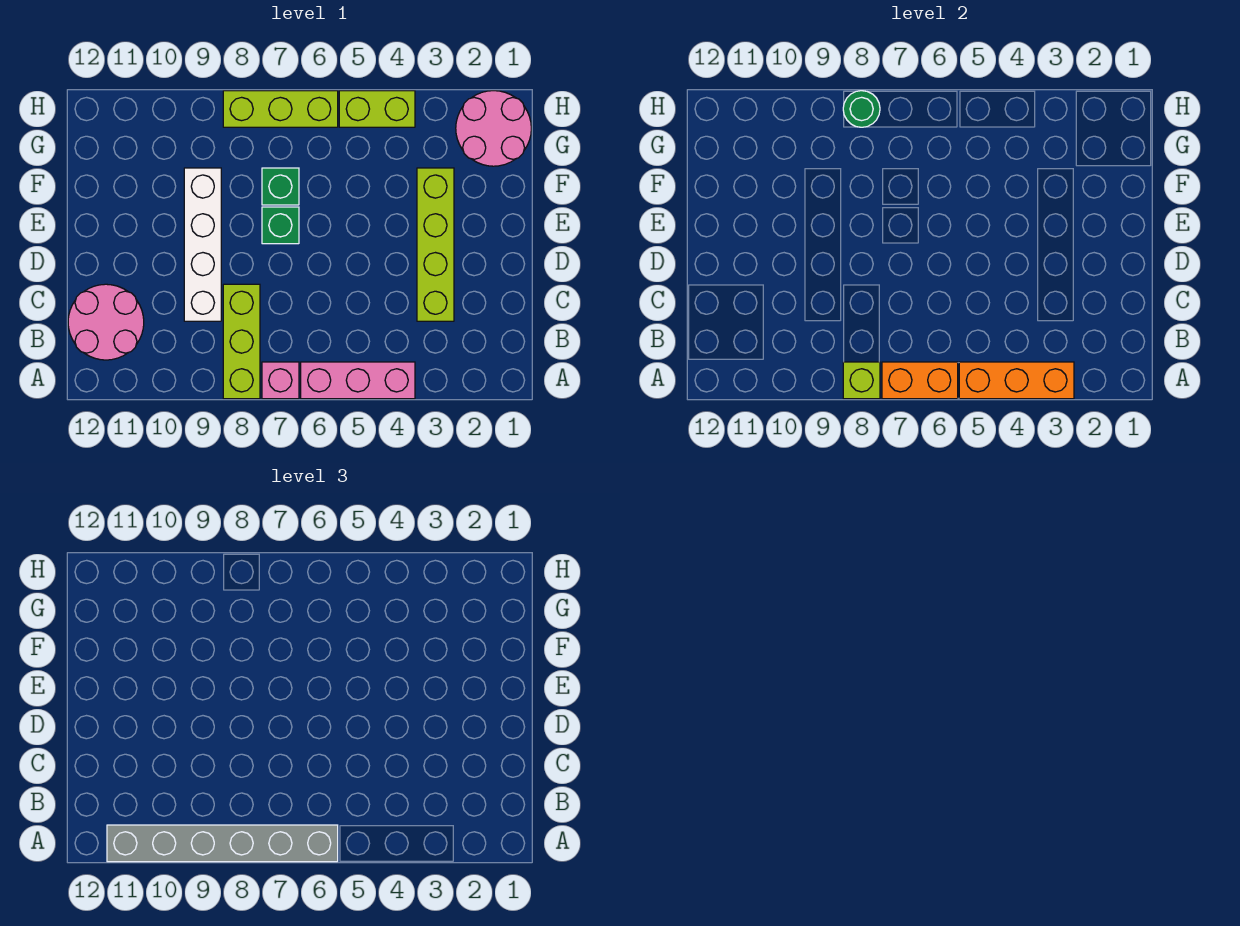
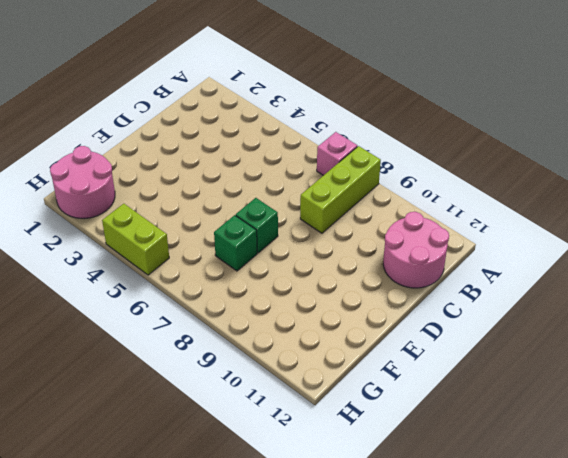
none -> pink 1x3 brick [301,362,415,399]
none -> lime 1x4 brick [417,168,454,321]
none -> white 1x4 brick [184,168,221,321]

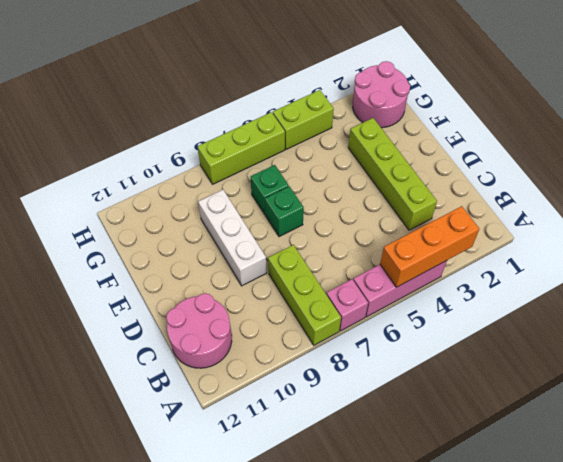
white 1x3 brick [198,190,267,286] -> white 1x4 brick [184,168,221,321]
none -> orange 1x2 brick [882,362,958,399]
none -> lime 1x1 brick [843,362,880,399]
none -> green 1x1 round brick [843,91,880,127]

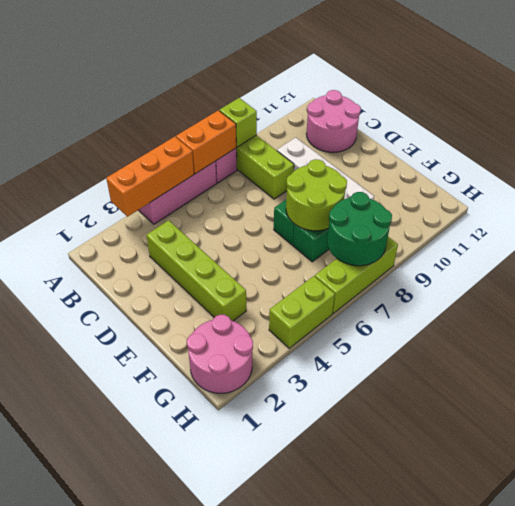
lime 2x2 round brick [286,159,347,231] -> none
green 2x2 round brick [327,192,392,266] -> green 1x1 round brick [843,91,880,127]
none -> grey 1x6 brick [107,825,338,862]

